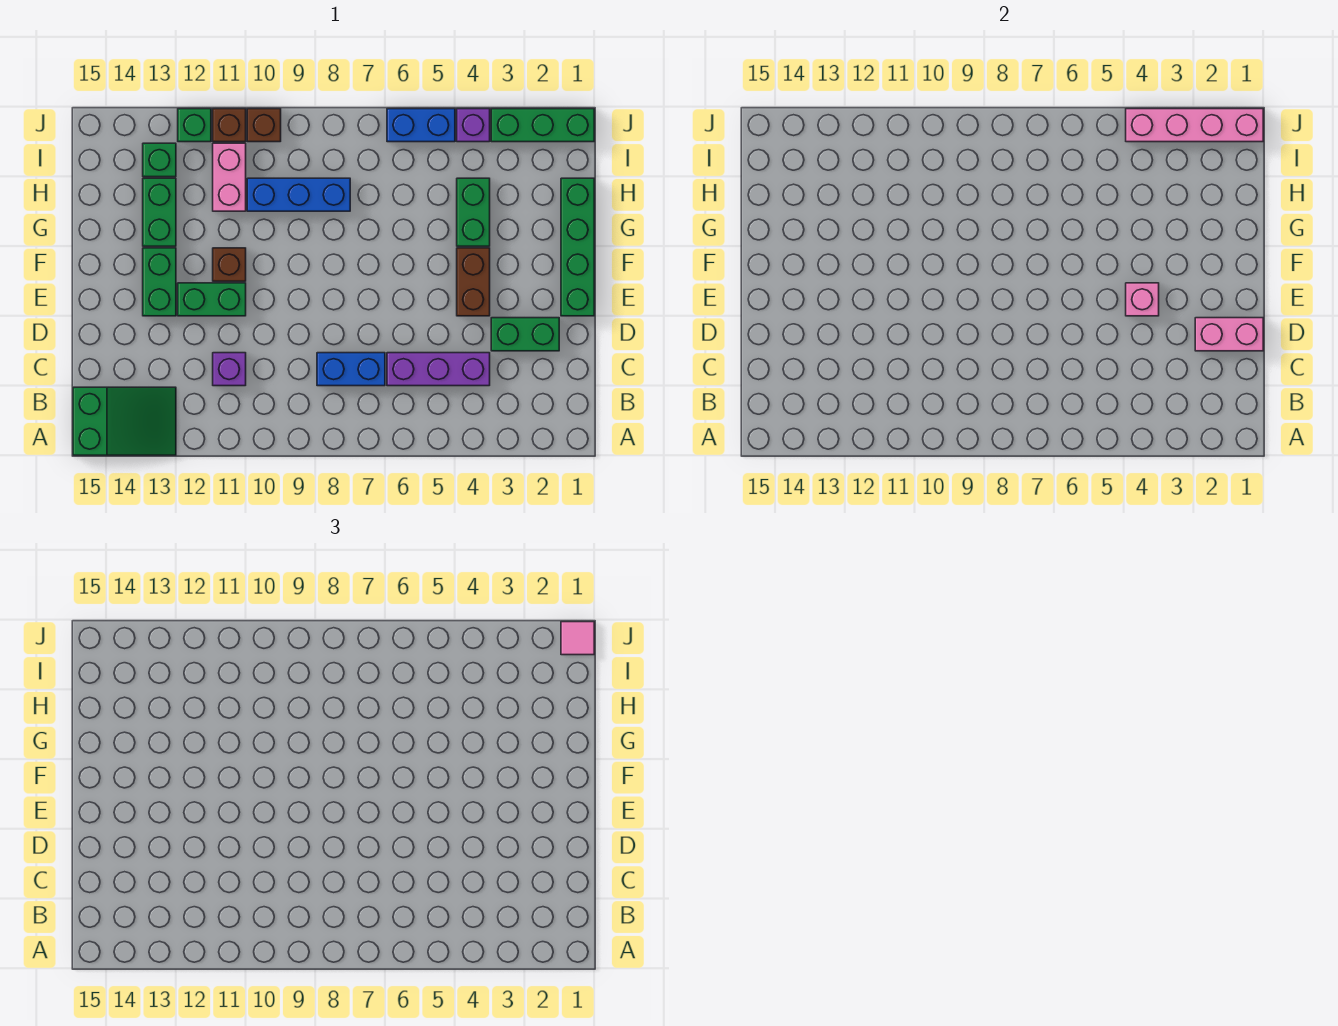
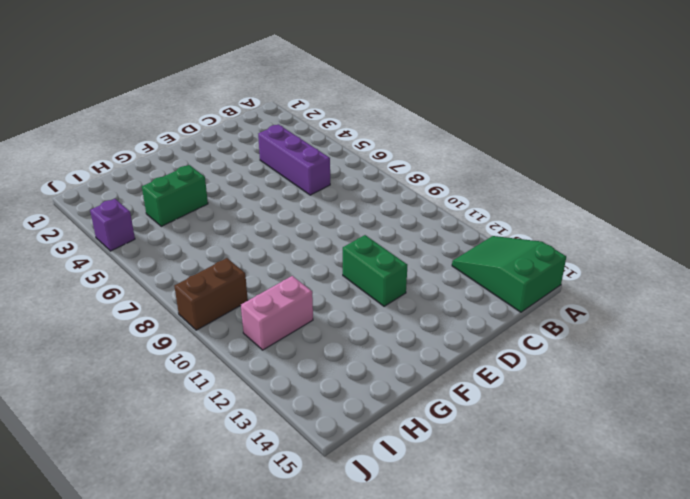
brown 1x2 brick [174,258,248,330] -> brown 1x2 brick moved to [457,248,490,316]
none -> blue 1x2 brick [317,353,385,386]
none -> purple 1x1 brick [213,353,246,386]
none -> green 1x2 brick [491,318,559,351]

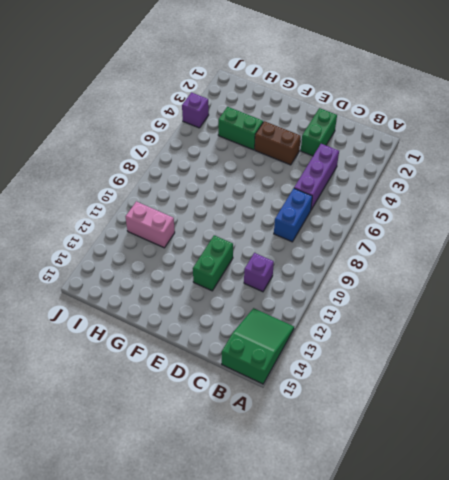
none -> green 1x4 brick [561,178,594,316]
none -> green 1x2 brick [143,248,176,316]
none -> brown 1x1 brick [213,248,246,281]

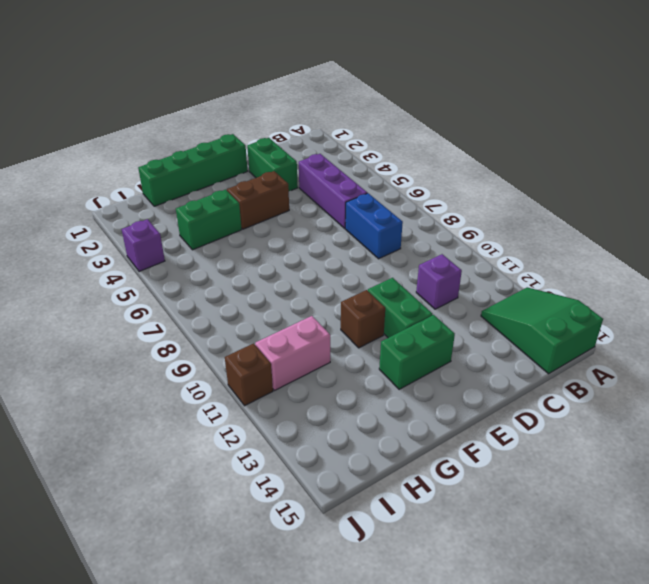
none -> green 1x2 brick [143,178,176,246]
none -> blue 1x3 brick [247,178,350,211]
none -> green 1x1 brick [143,143,176,177]

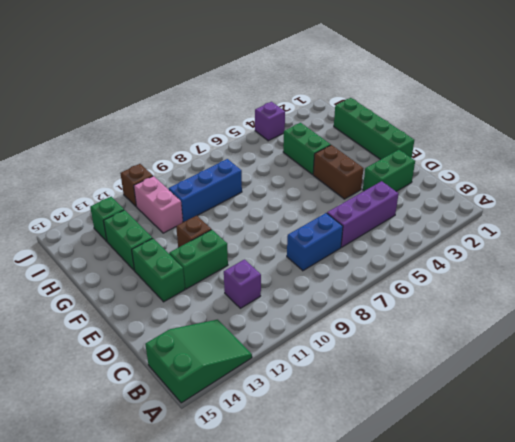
none -> green 1x3 brick [491,109,594,142]
none -> blue 1x2 brick [387,109,455,142]
none -> brown 1x1 brick [247,109,281,142]

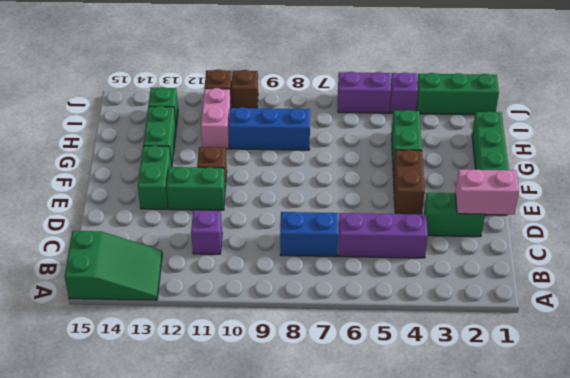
purple 1x2 brick [338,72,391,113] -> blue 1x2 brick [387,109,455,142]
none -> green 1x1 brick [178,109,211,142]
none -> pink 1x1 brick [1126,283,1159,316]
none -> pink 1x4 brick [1126,109,1263,142]

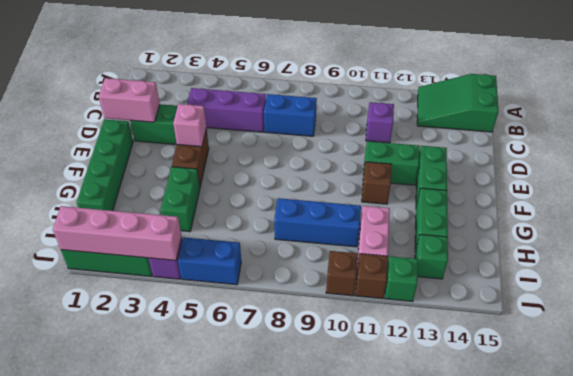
none -> pink 1x1 tile [561,622,594,655]

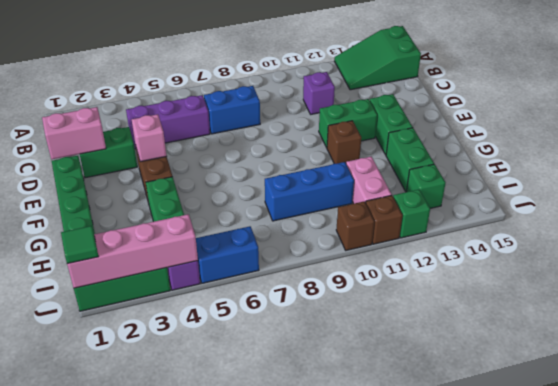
green 1x1 tile [61,226,99,264] -> pink 1x1 tile [561,622,594,655]

